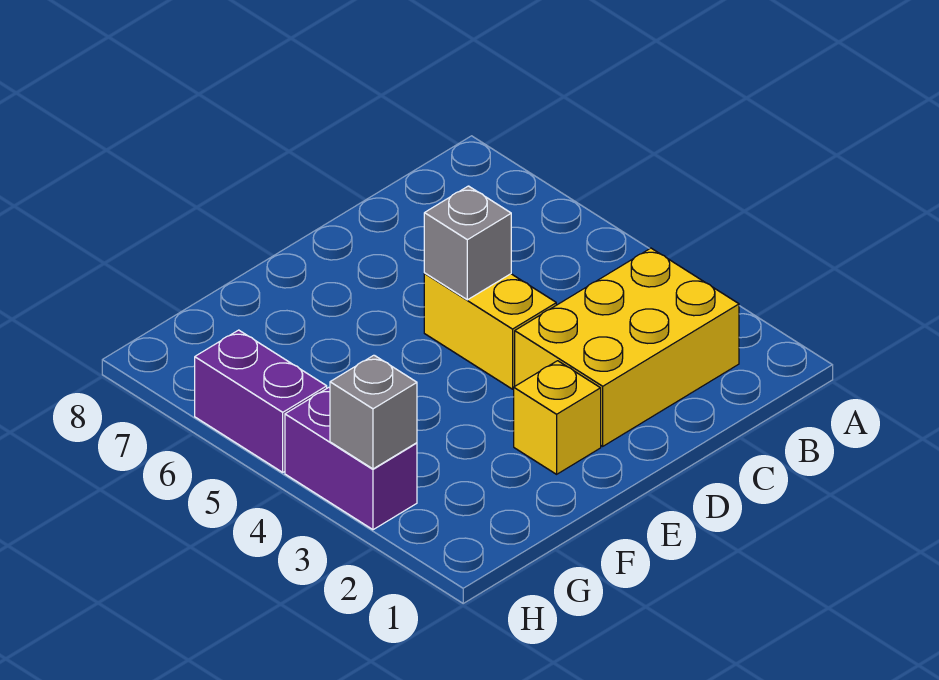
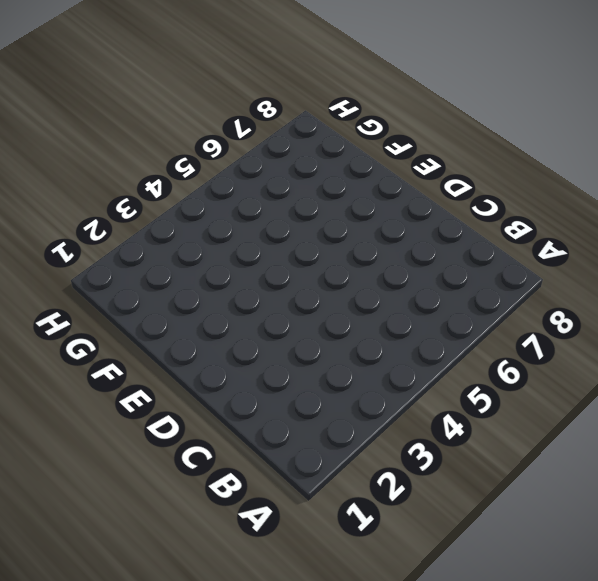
none -> yellow 2x3 brick [515,248,739,446]
none -> yellow 1x2 brick [424,273,556,389]

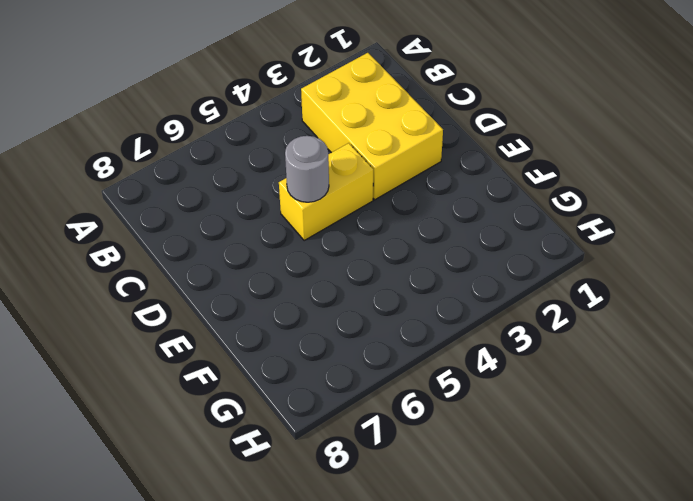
grey 1x1 round brick [285,136,329,202] -> grey 1x1 brick [424,186,511,300]
none -> yellow 1x1 brick [514,361,601,474]
none -> purple 1x2 brick [285,387,417,530]

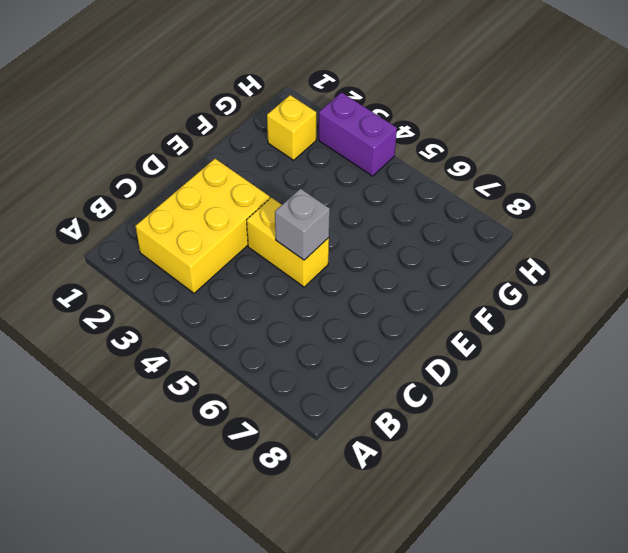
yellow 1x1 brick [267,95,316,160] -> yellow 1x1 brick moved to [514,361,601,474]
none -> purple 1x2 brick [195,330,327,472]
none -> grey 1x1 brick [330,355,417,469]

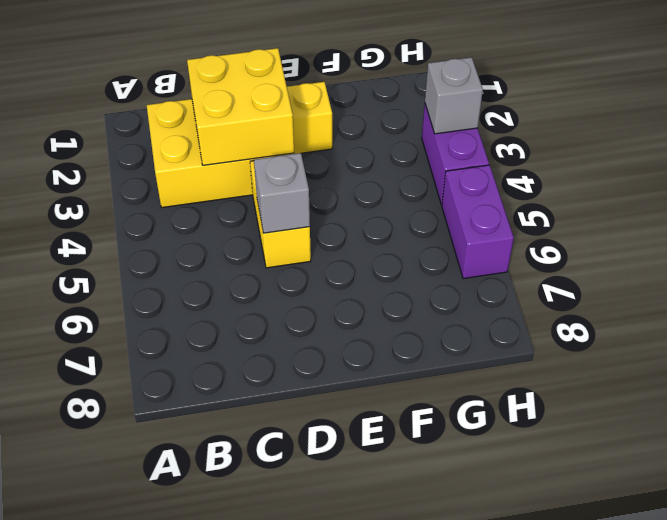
yellow 2x2 brick [187,48,294,165] -> none

